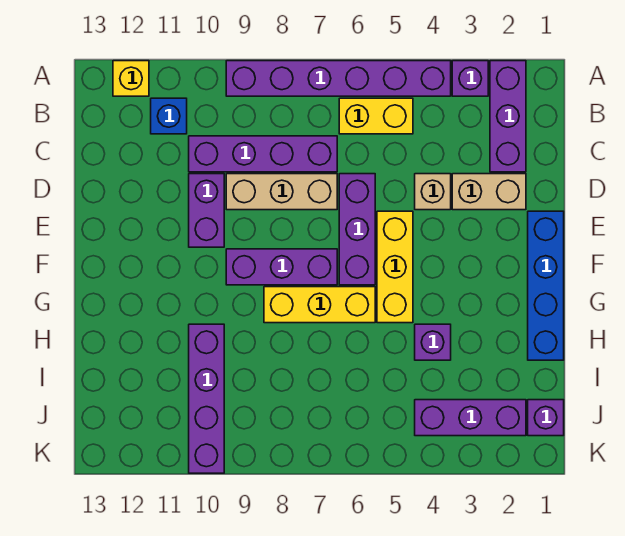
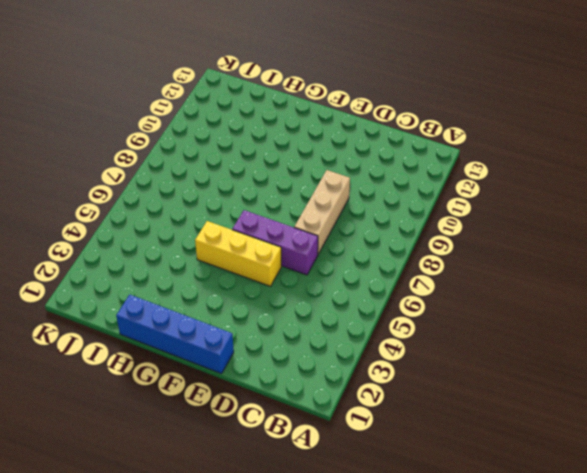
none -> purple 1x3 brick [490,61,526,172]
none -> purple 1x1 brick [452,61,488,96]
none -> purple 1x6 brick [226,61,451,96]

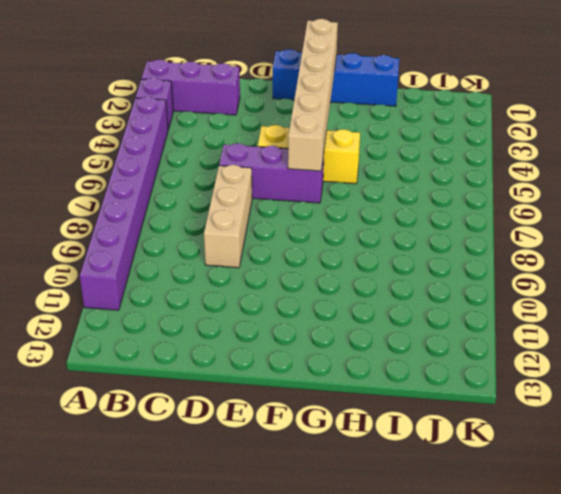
purple 1x8 brick [80,97,168,310] -> purple 1x6 brick [226,61,451,96]
tan 1x6 brick [288,19,338,171] -> none
none -> yellow 1x1 brick [113,61,149,96]
none -> yellow 1x2 brick [339,98,413,134]
none -> blue 1x1 brick [151,98,187,134]

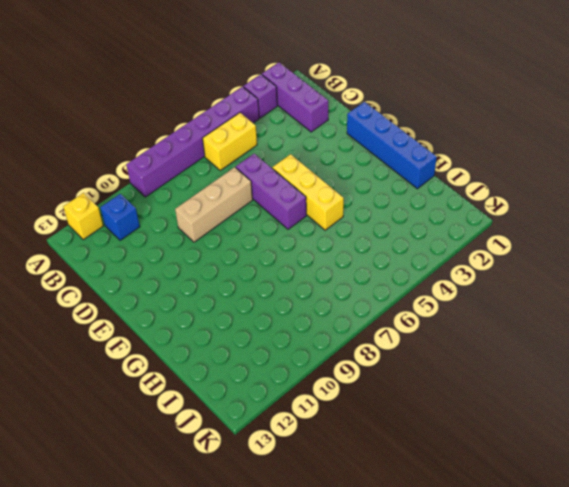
none -> purple 1x4 brick [189,136,337,172]
none -> tan 1x2 brick [452,174,526,210]
none -> tan 1x1 brick [415,174,451,210]

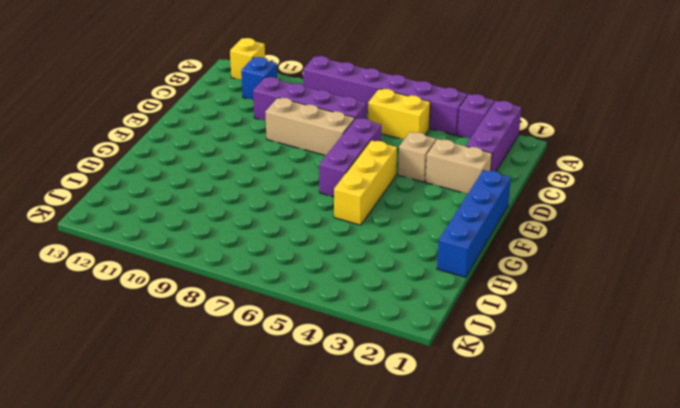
none -> purple 1x2 brick [189,174,224,247]
none -> purple 1x3 brick [226,249,337,285]
none -> yellow 1x3 brick [264,287,375,323]

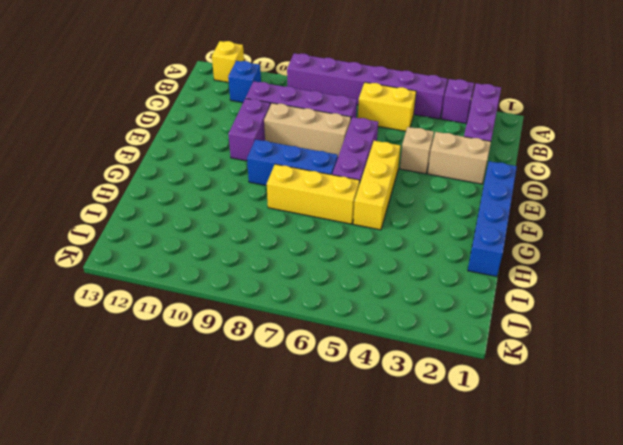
blue 1x3 brick [247,140,338,186] -> purple 1x3 brick [226,249,337,285]
none -> purple 1x1 brick [415,324,451,360]
none -> purple 1x4 brick [189,324,224,473]
none -> purple 1x1 brick [528,400,564,436]

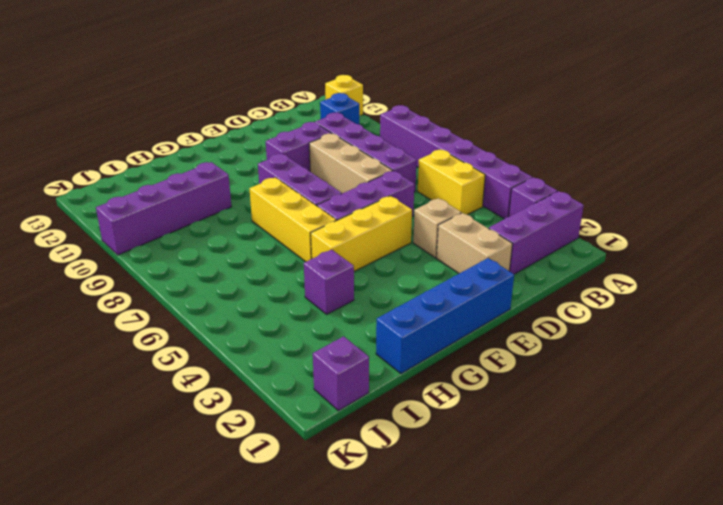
none -> purple 1x3 brick [415,400,526,436]

